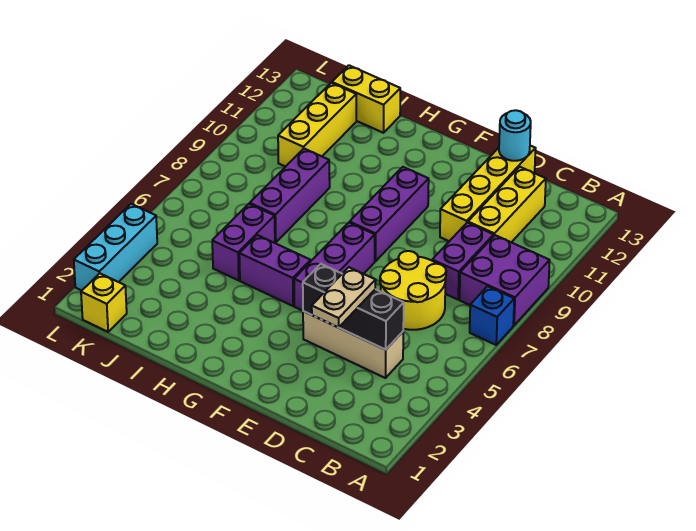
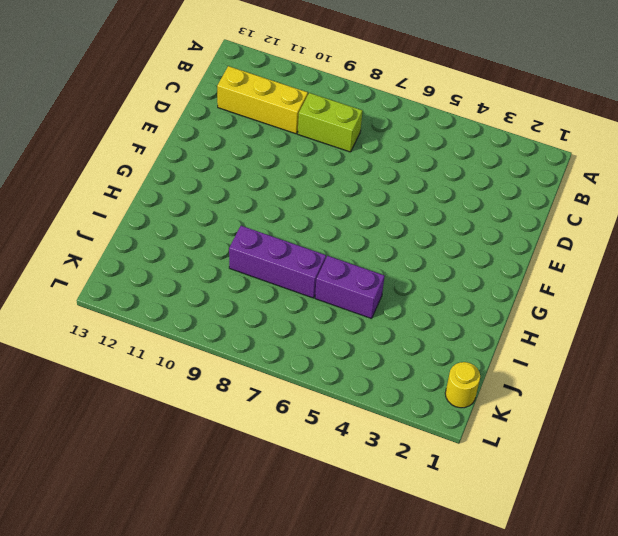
lime 1x2 brick [298,93,362,152] -> purple 1x2 brick [432,223,494,300]
yellow 1x1 round brick [445,362,480,408] -> yellow 1x1 brick [81,273,127,332]
none -> blue 1x1 brick [470,286,514,345]
none -> purple 2x2 brick [460,235,550,325]
none -> tan 1x3 brick [303,311,403,378]

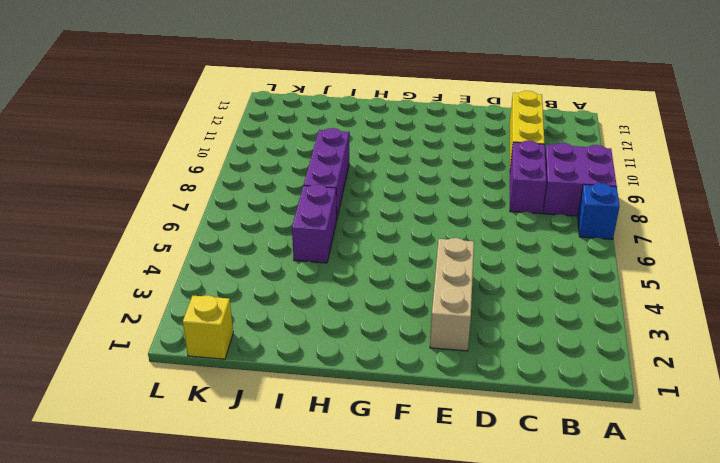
tan 1x3 brick [430,238,474,351] -> tan 1x3 brick turned to [303,311,403,378]
none -> yellow 2x2 round brick [380,251,446,330]
none -> yellow 1x4 brick [440,146,536,241]
none -> purple 1x3 brick [294,223,375,311]

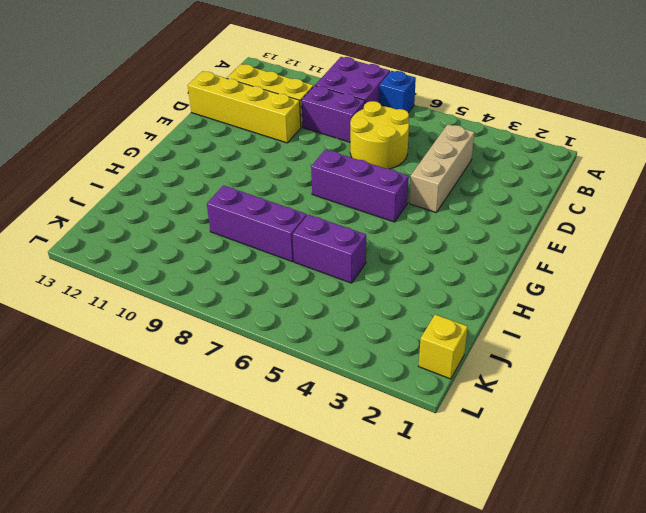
none -> purple 1x3 brick [350,167,429,261]
none -> purple 1x2 brick [239,235,311,306]
none -> yellow 1x2 brick [332,65,400,133]

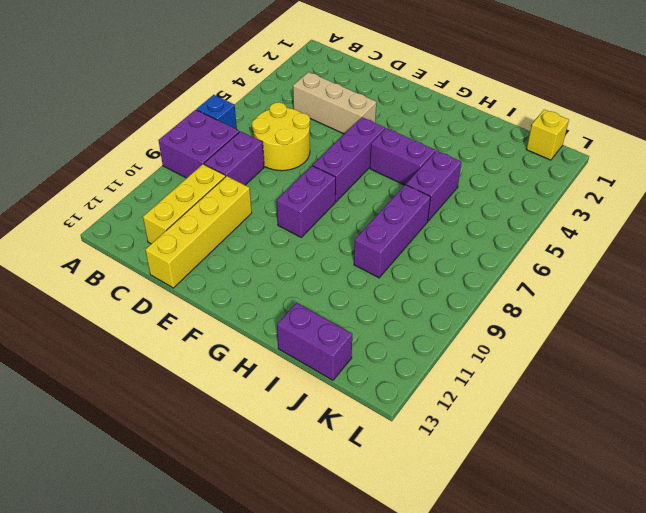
purple 1x2 brick [277,166,336,237] -> purple 1x3 brick [350,167,429,261]
purple 1x2 brick [277,303,352,380] -> yellow 1x2 brick [332,65,400,133]
none -> yellow 1x3 brick [278,83,356,167]
none -> cyan 1x3 brick [74,204,157,291]
none -> black 1x3 brick [303,264,404,350]

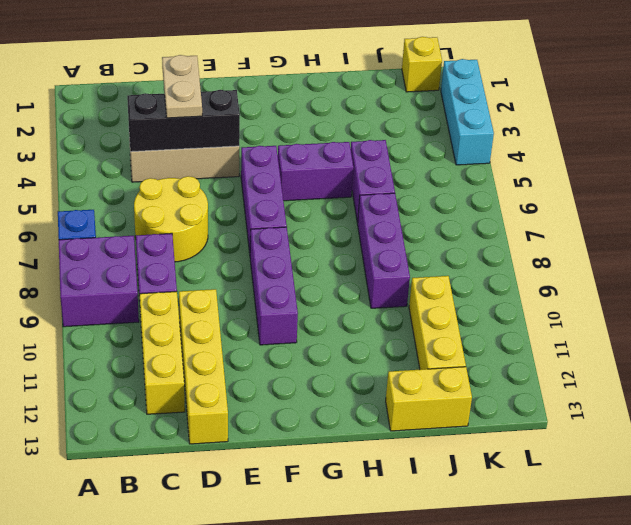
none -> cyan 1x1 round brick [499,110,531,161]

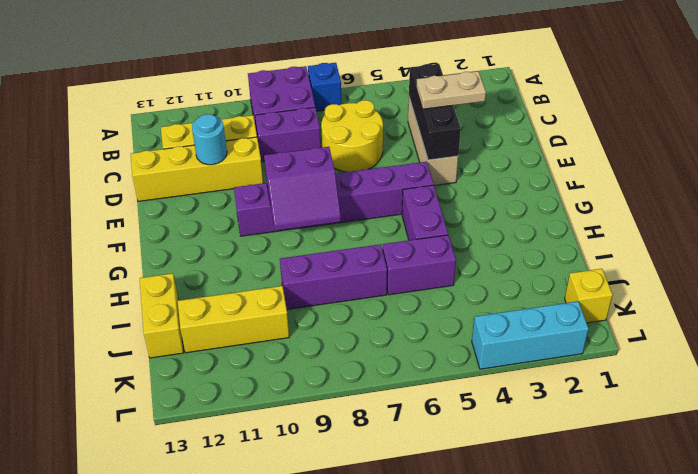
cyan 1x1 round brick [192,114,227,165] -> cyan 1x1 round brick moved to [499,110,531,161]
purple 2x2 slope [264,147,341,231] -> none

